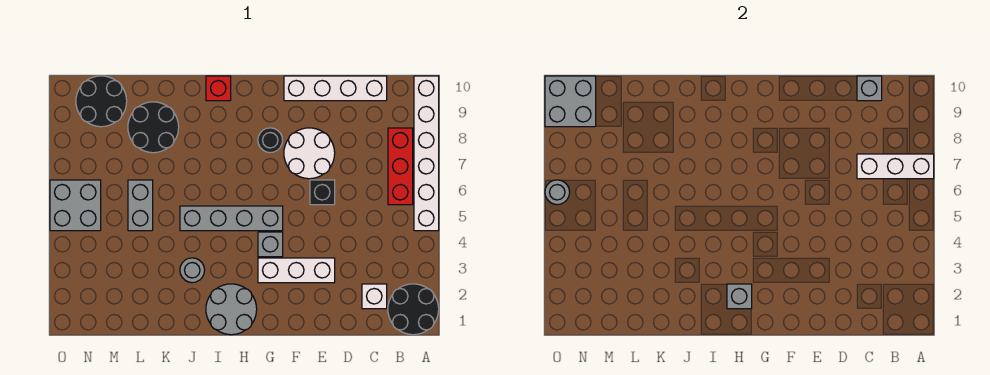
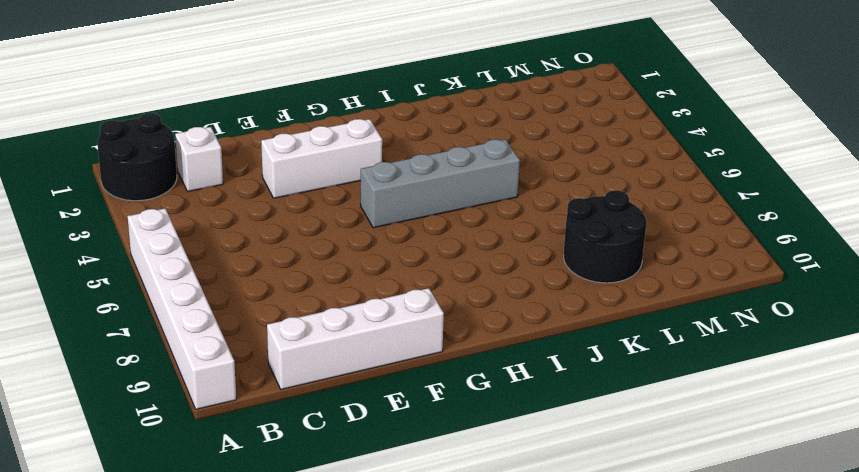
none -> red 1x3 brick [388,128,413,205]
none -> black 1x1 brick [310,180,335,205]
none -> white 2x2 round brick [284,128,335,179]

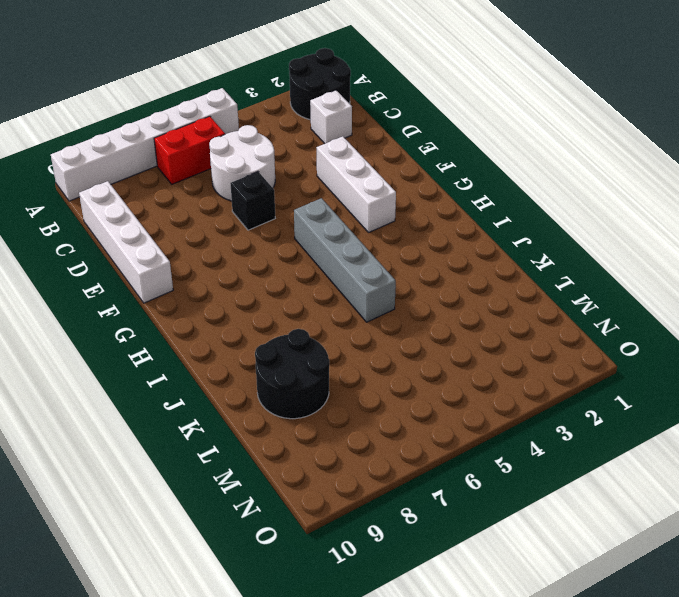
red 1x2 brick [154,116,225,184] -> red 1x3 brick [388,128,413,205]
white 2x2 round brick [209,125,275,201] -> white 2x2 round brick moved to [284,128,335,179]
none -> grey 1x1 brick [258,232,283,257]
none -> black 1x1 round brick [258,128,283,153]
none -> grey 2x2 round brick [206,284,257,335]

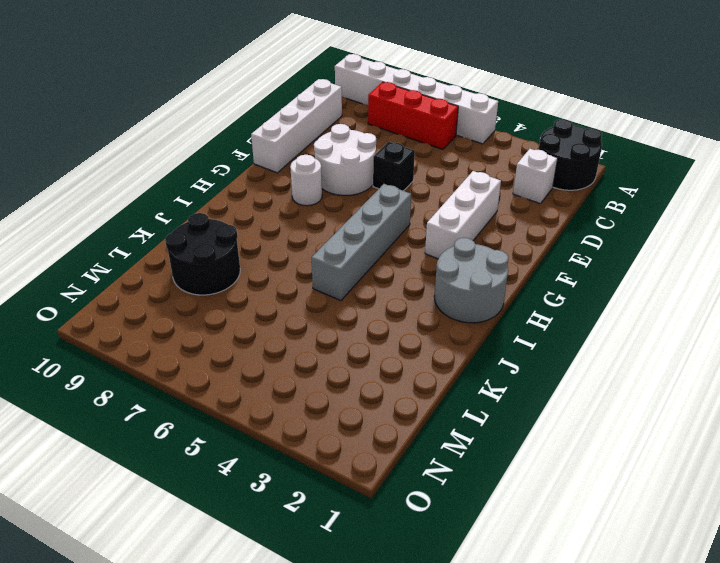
white 1x1 round brick [290,155,322,206] -> black 1x1 round brick [258,128,283,153]
none -> grey 1x1 brick [258,232,283,257]
none -> red 1x1 brick [206,76,231,101]
none -> grey 1x1 round brick [180,258,205,283]

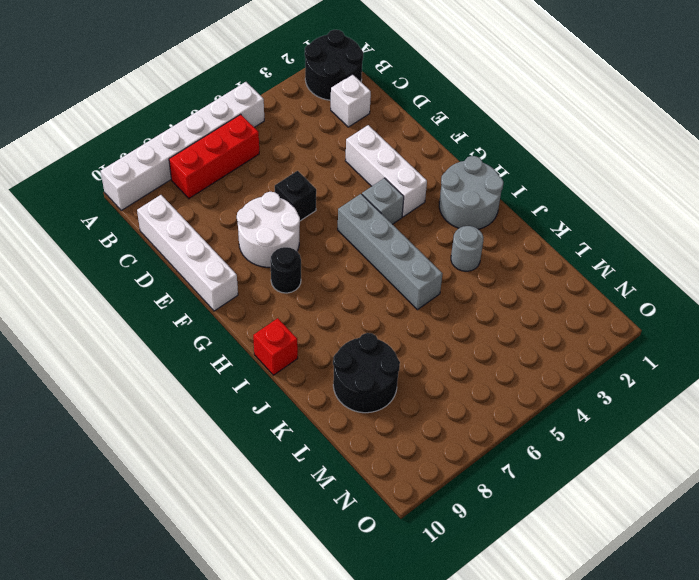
none -> grey 1x2 brick [128,180,153,231]
none -> black 2x2 round brick [76,76,127,127]
none -> grey 2x2 brick [50,180,101,231]

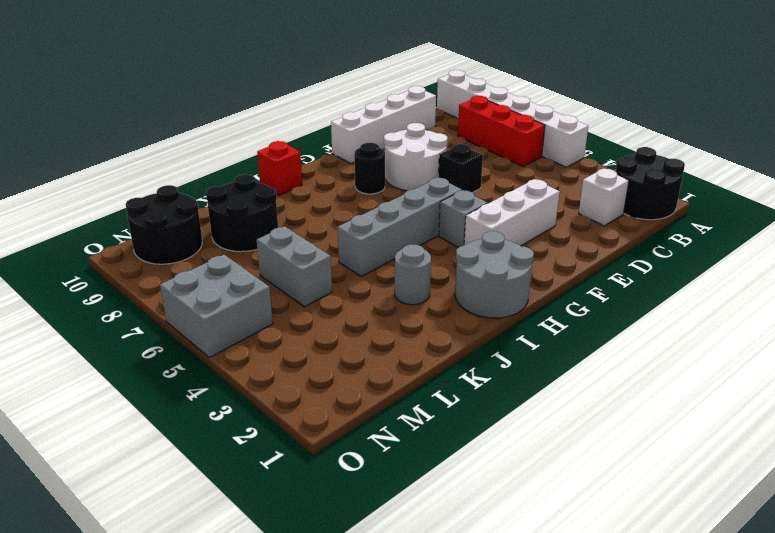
none -> white 1x3 brick [857,154,934,179]
none -> grey 1x1 brick [857,76,882,101]
none -> grey 1x1 brick [727,284,752,309]

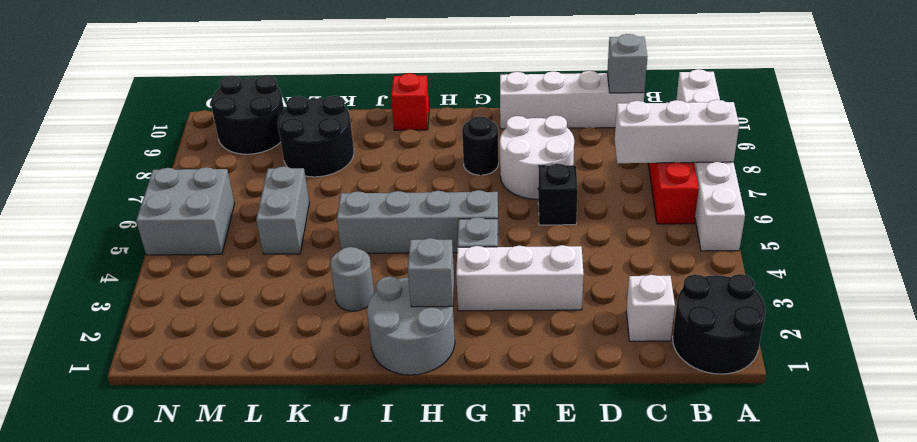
none -> grey 2x2 brick [545,76,596,127]
none -> grey 1x1 round brick [545,180,570,205]

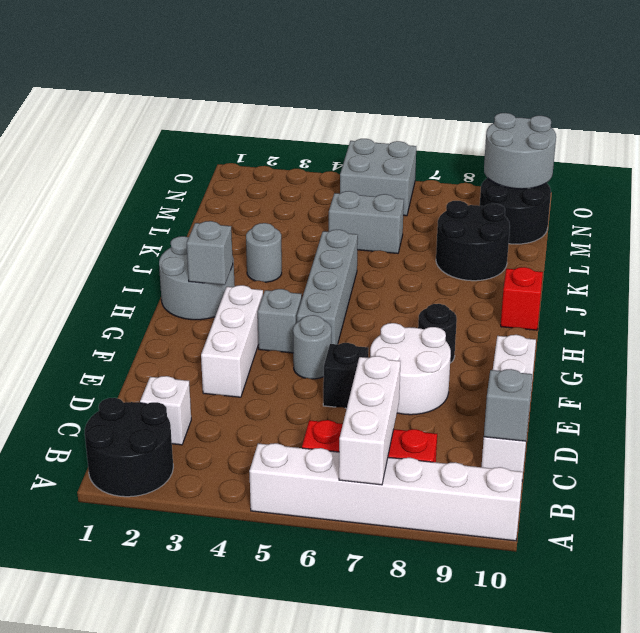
grey 1x1 round brick [293,315,331,379] -> grey 1x1 round brick moved to [545,180,570,205]
grey 2x2 round brick [484,113,556,189] -> grey 2x2 brick [545,76,596,127]

